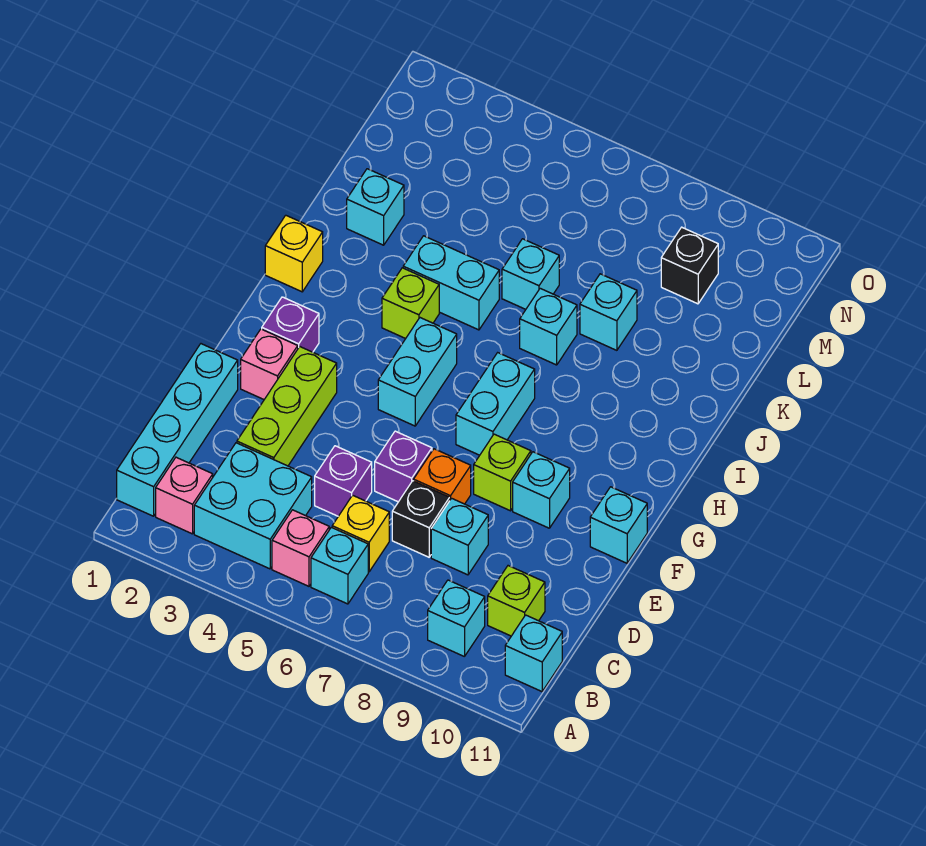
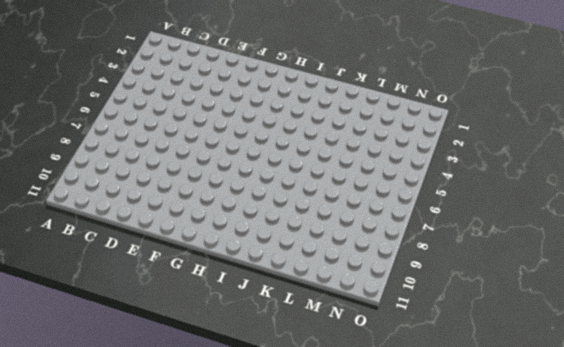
none -> cyan 1x4 brick [117,344,238,516]
none -> pink 1x1 brick [156,457,213,534]
none -> cyan 2x2 brick [194,443,312,569]
none -> pink 1x1 brick [272,510,329,586]

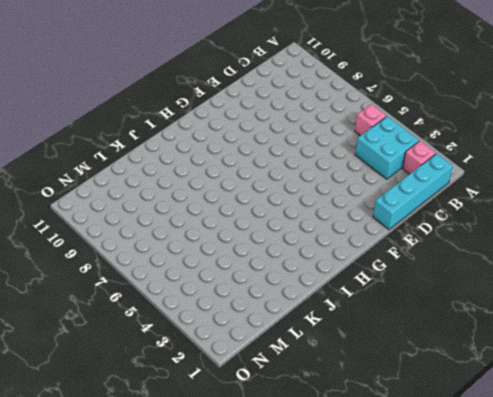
none -> cyan 1x1 brick [311,527,368,604]
none -> cyan 1x1 brick [428,580,485,657]
none -> cyan 1x1 brick [505,615,562,692]
none -> yellow 1x1 brick [332,495,389,572]

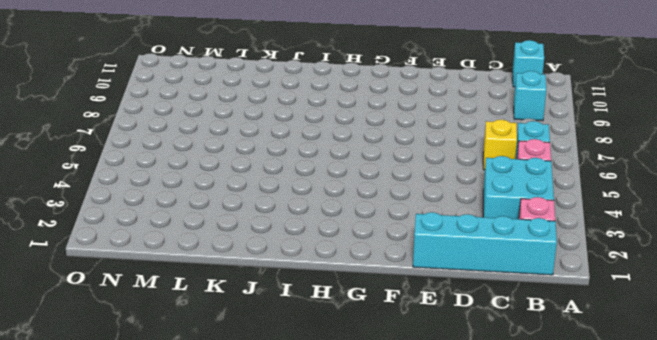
none -> lime 1x1 brick [488,566,545,636]
none -> lime 1x3 brick [237,347,337,466]
none -> purple 1x1 brick [315,446,372,516]
none -> black 1x1 brick [392,481,450,557]

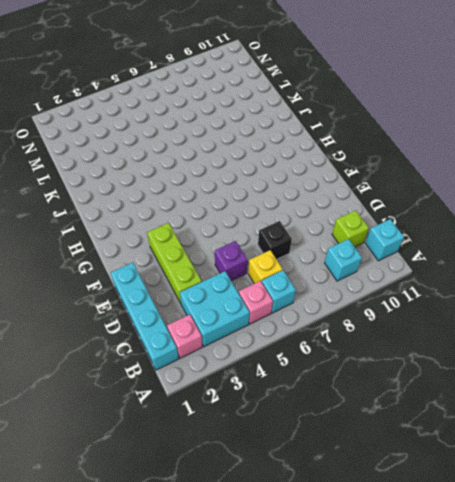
none -> cyan 1x1 brick [431,498,488,575]
none -> purple 1x1 brick [375,431,432,502]
none -> orange 1x1 brick [414,449,471,504]
none -> pink 1x1 brick [241,329,298,399]

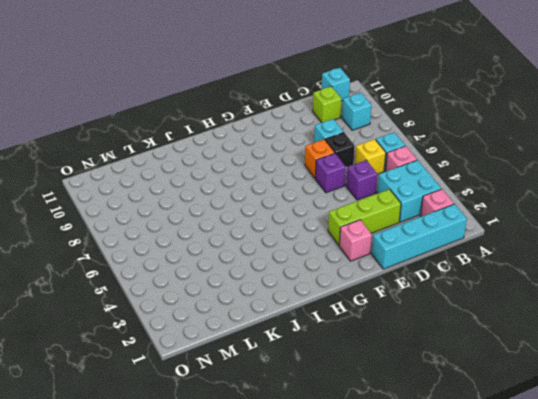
none -> lime 1x1 brick [474,434,531,511]
none -> cyan 1x1 brick [513,452,570,528]
none -> cyan 1x1 brick [590,487,647,563]
none -> purple 1x1 brick [262,297,319,352]

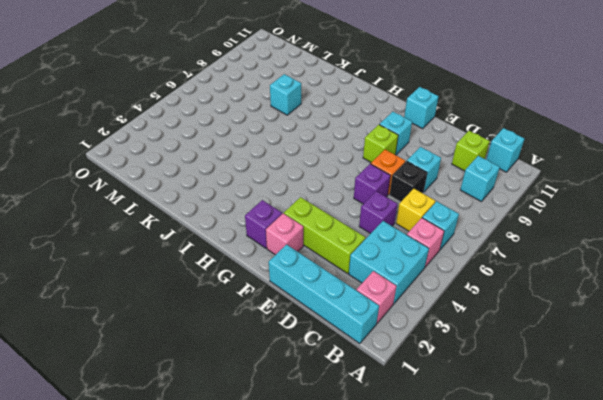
none -> cyan 1x2 brick [378,318,457,426]
none -> cyan 1x2 brick [456,353,535,455]
none -> yellow 1x1 brick [265,215,323,292]
none -> lime 1x1 brick [382,268,439,339]

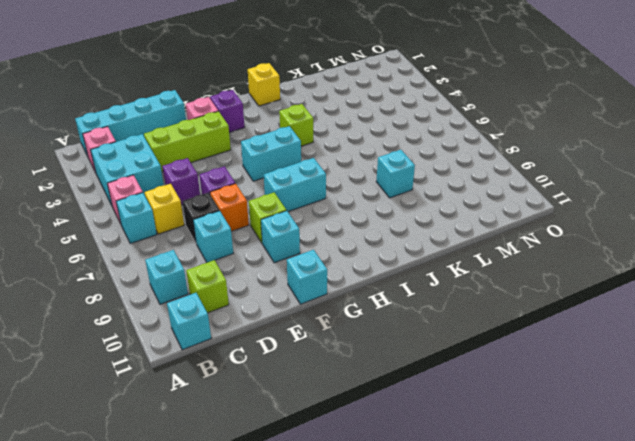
none -> cyan 1x2 brick [403,236,499,330]
none -> cyan 1x1 brick [520,288,577,365]
none -> cyan 1x1 brick [347,169,404,245]
none -> cyan 1x1 brick [502,239,559,309]

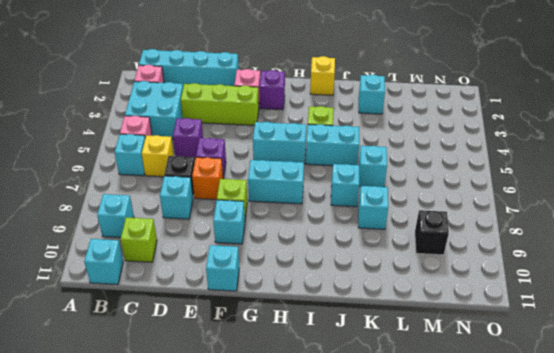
cyan 1x2 brick [306,124,359,166] -> cyan 1x2 brick turned to [403,236,499,330]

